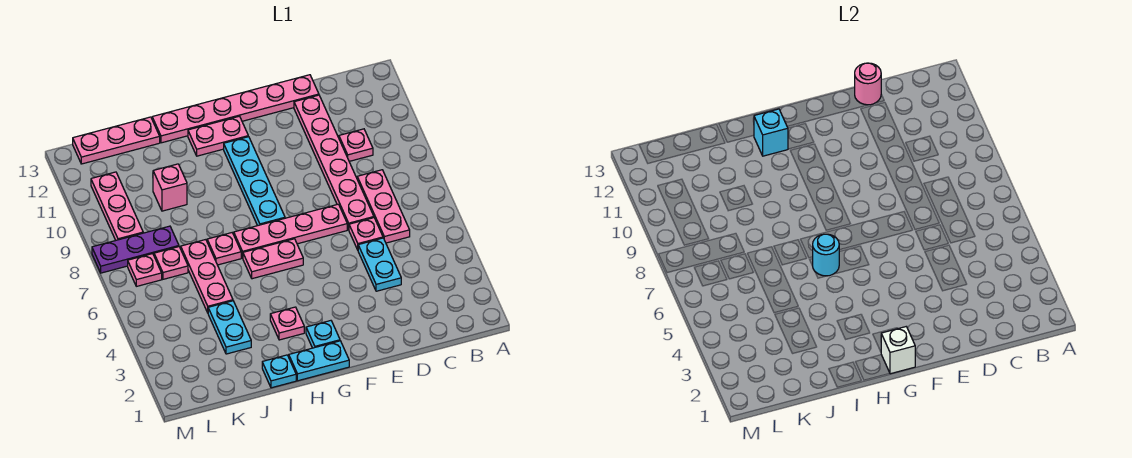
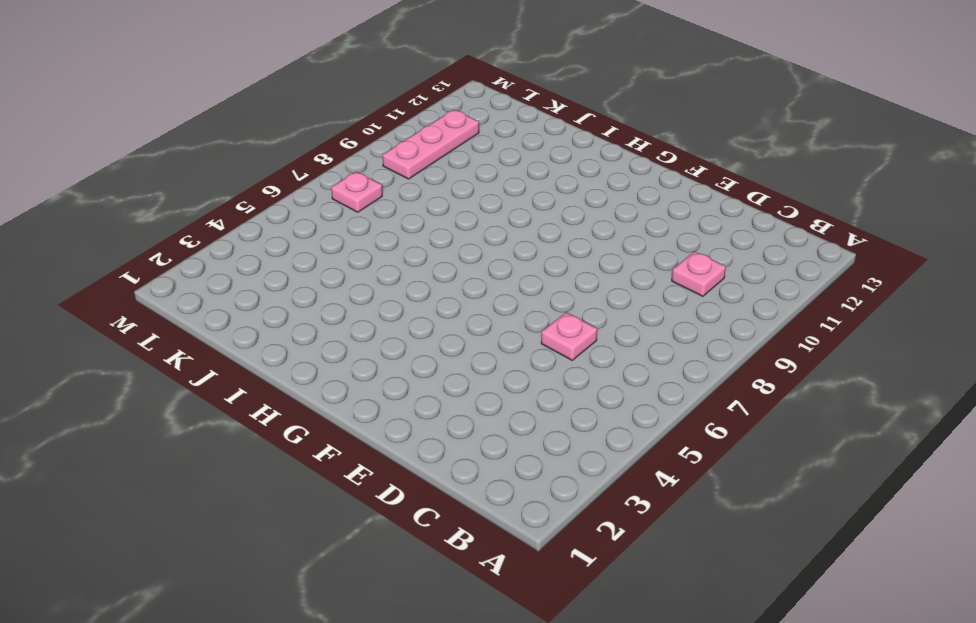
none -> pink 1x3 plate [357,170,410,243]
none -> cyan 1x2 plate [358,238,401,291]
none -> pink 1x6 plate [294,95,374,230]

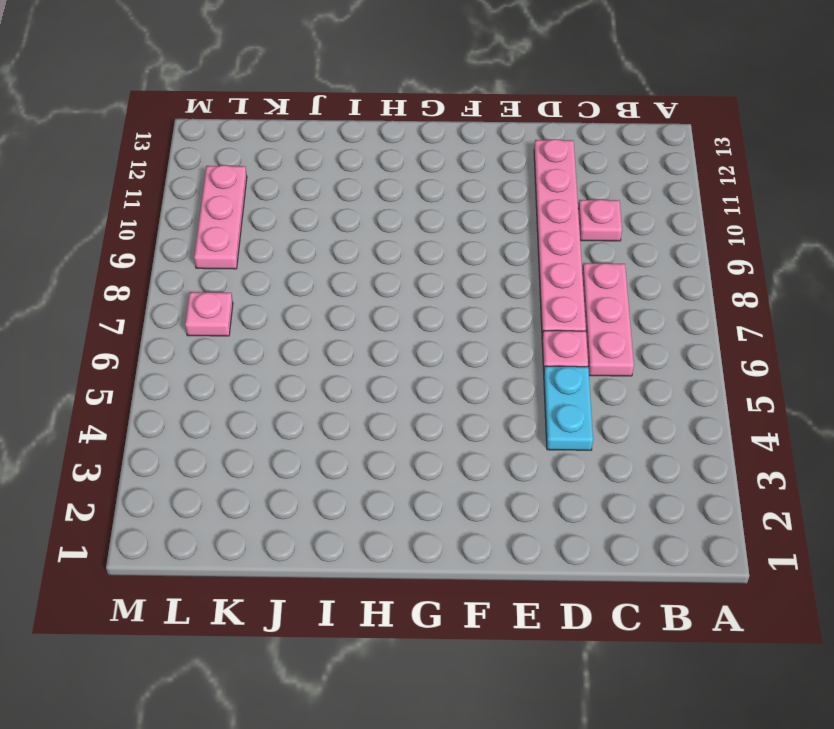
none -> pink 1x6 plate [152,75,319,143]
none -> pink 1x4 plate [234,204,347,258]
none -> cyan 1x2 plate [289,341,349,381]

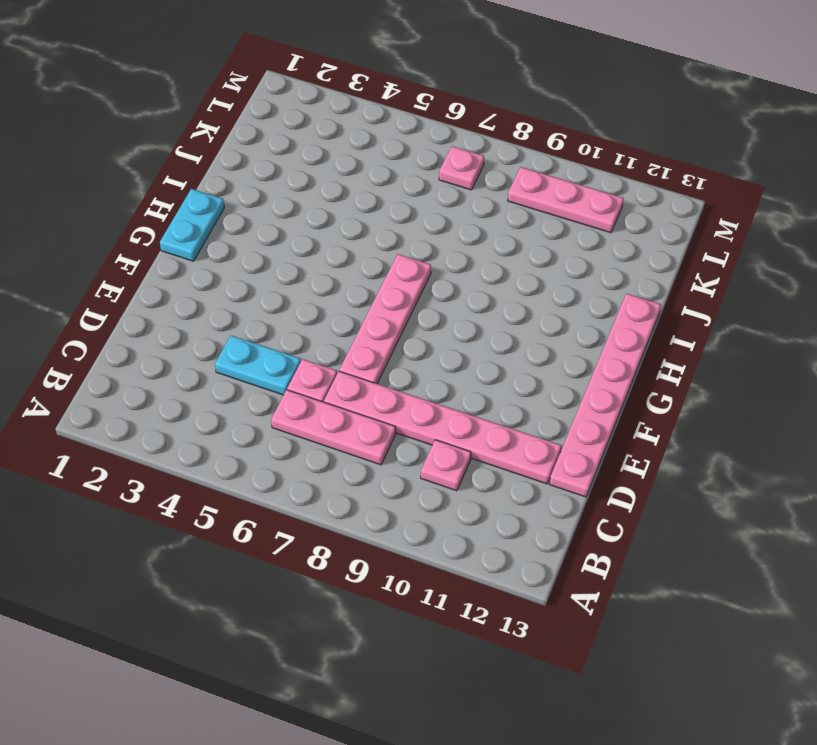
none -> cyan 1x1 plate [306,321,340,348]
none -> pink 1x2 plate [243,239,303,279]
none -> cyan 1x4 plate [224,137,285,226]

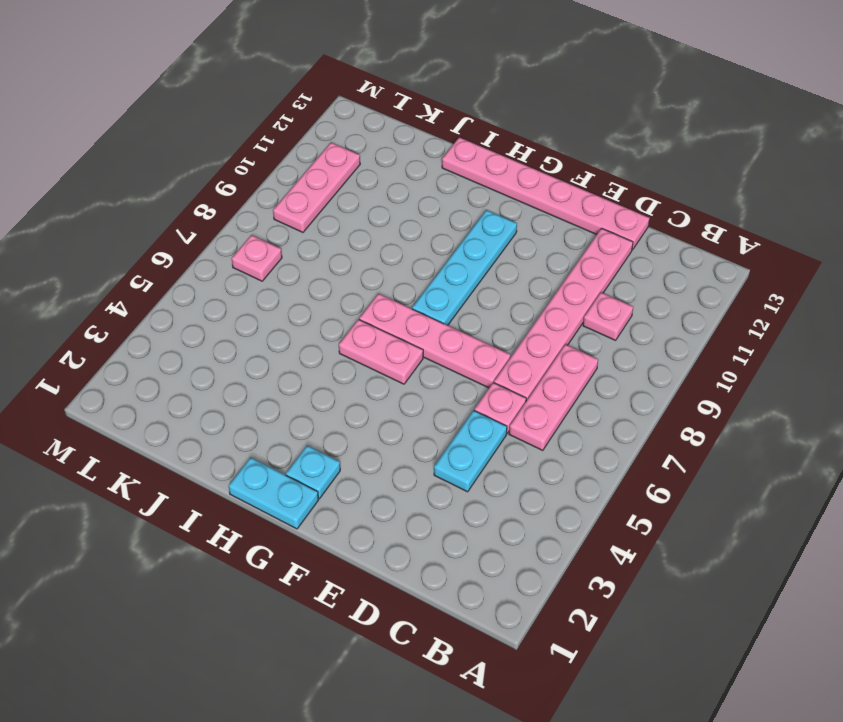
none -> pink 1x2 plate [188,116,248,156]
none -> pink 1x1 plate [270,307,304,340]
none -> cyan 1x1 plate [262,355,296,388]

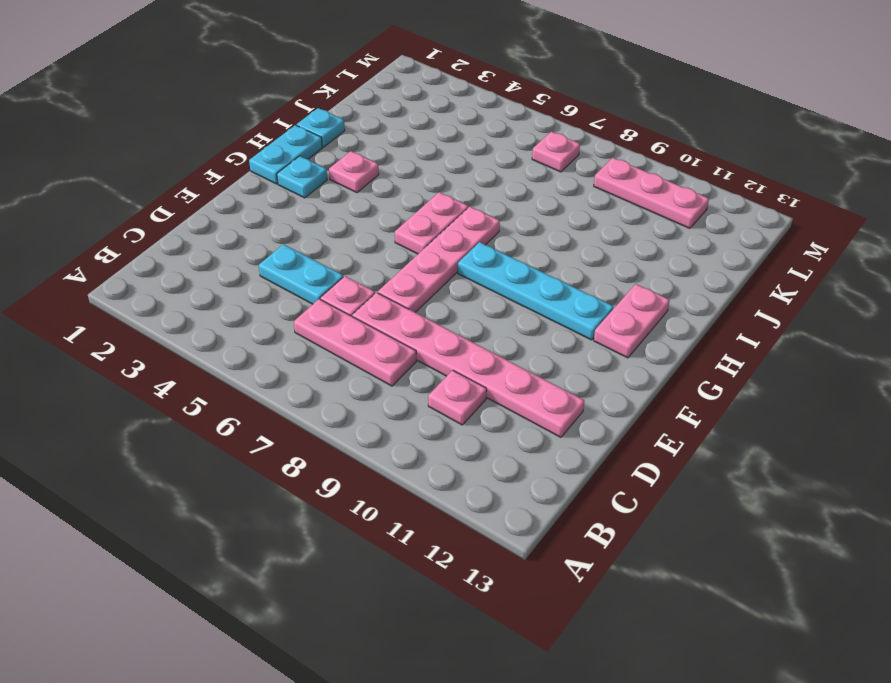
none -> pink 1x6 plate [152,75,319,143]
none -> pink 1x1 plate [207,233,241,265]
none -> cyan 1x2 plate [208,301,251,354]

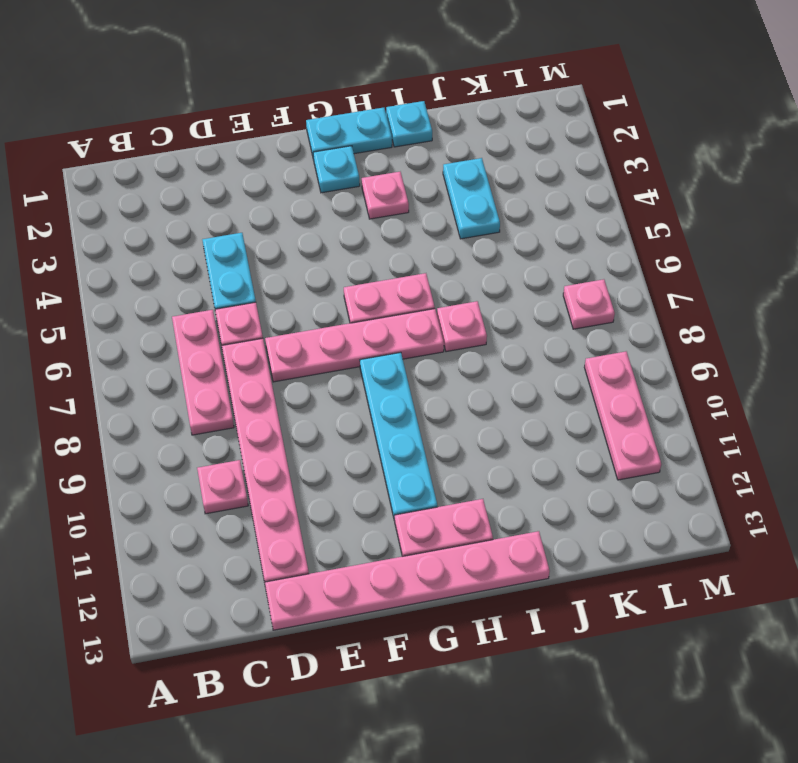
none -> pink 1x3 plate [181,240,233,313]
none -> pink 1x1 brick [153,164,187,211]
none -> pink 1x3 plate [73,117,160,164]

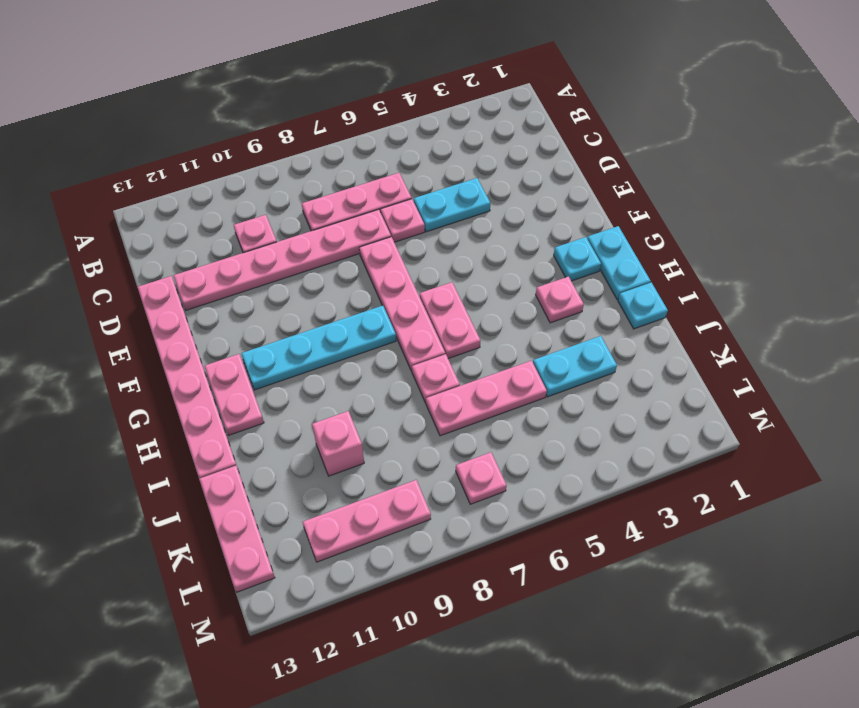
none -> pink 1x1 plate [154,247,188,279]
none -> purple 1x3 plate [92,226,179,273]
none -> pink 1x1 round brick [855,63,881,105]

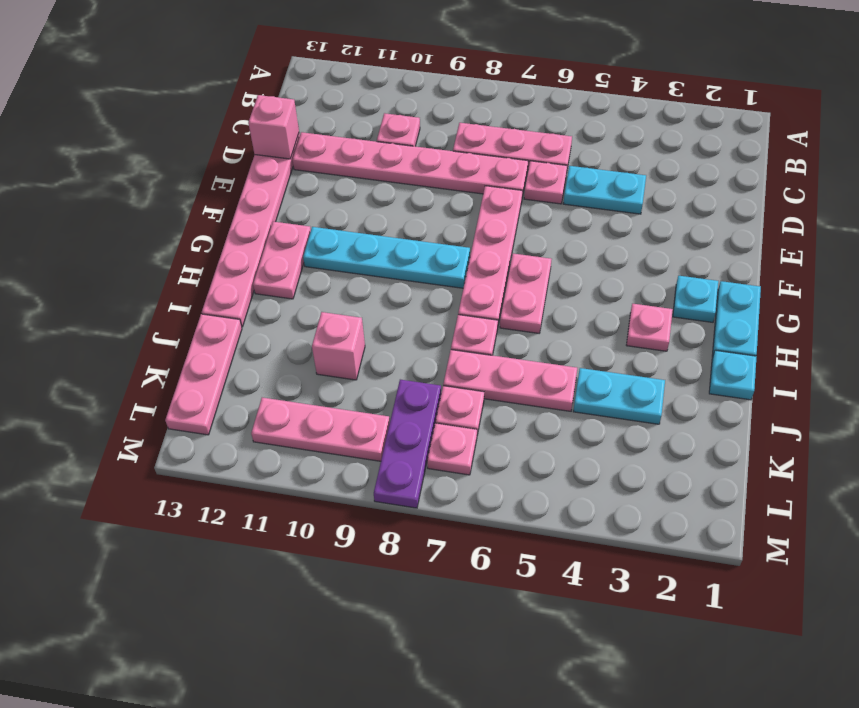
pink 1x1 brick [248,95,299,159] -> pink 1x1 round brick [855,63,881,105]
none -> white 1x1 brick [881,327,915,374]
none -> cyan 1x1 round brick [813,234,839,276]
none -> cyan 1x1 brick [754,109,788,156]

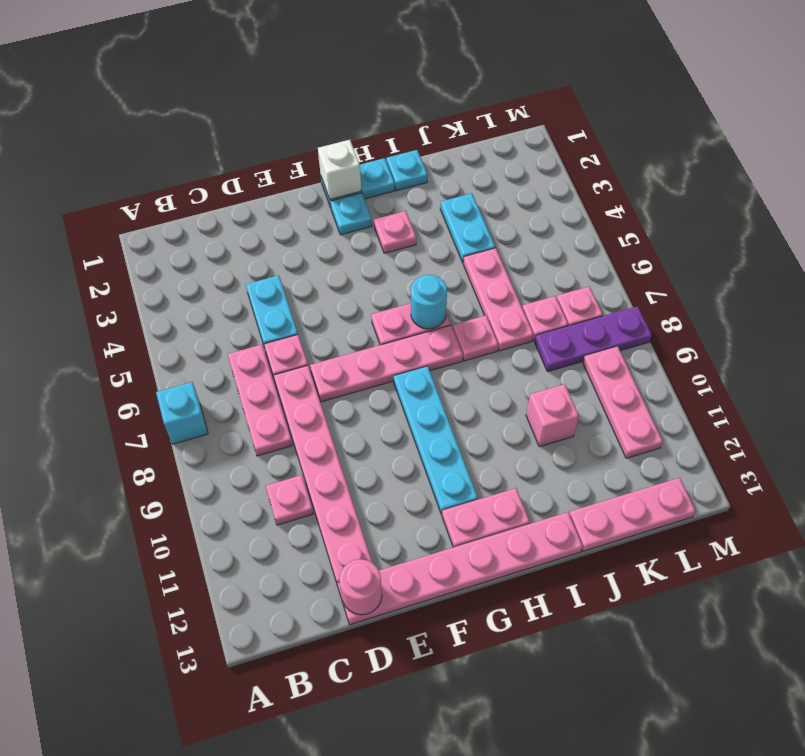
cyan 1x1 brick [156,382,208,444] -> cyan 1x1 brick moved to [754,109,788,156]

